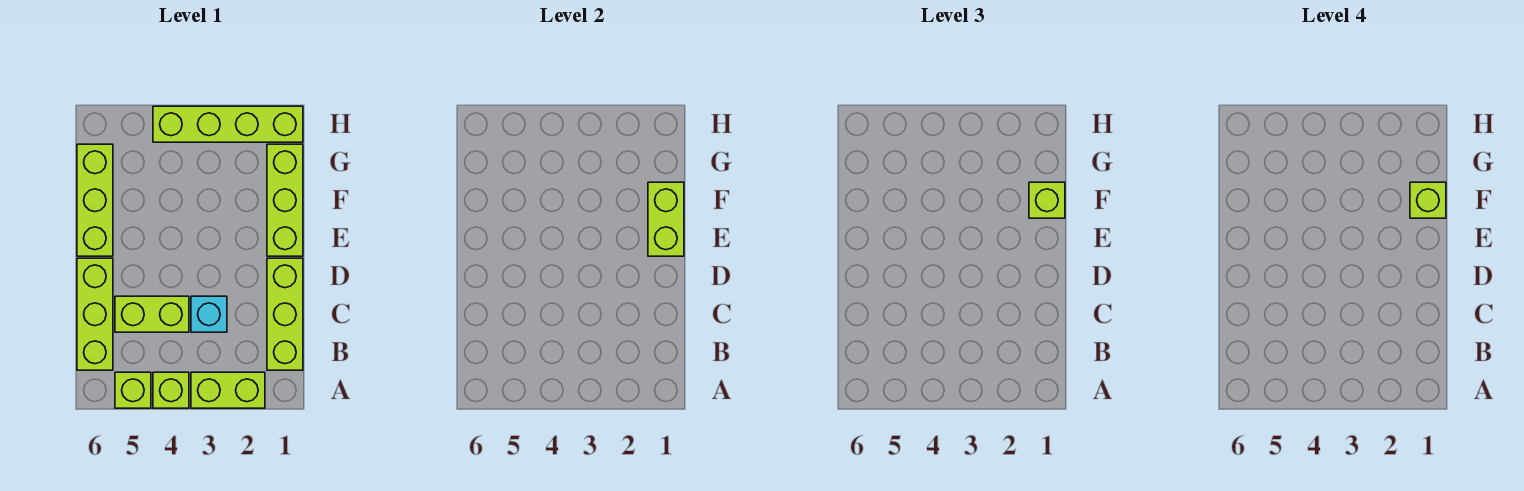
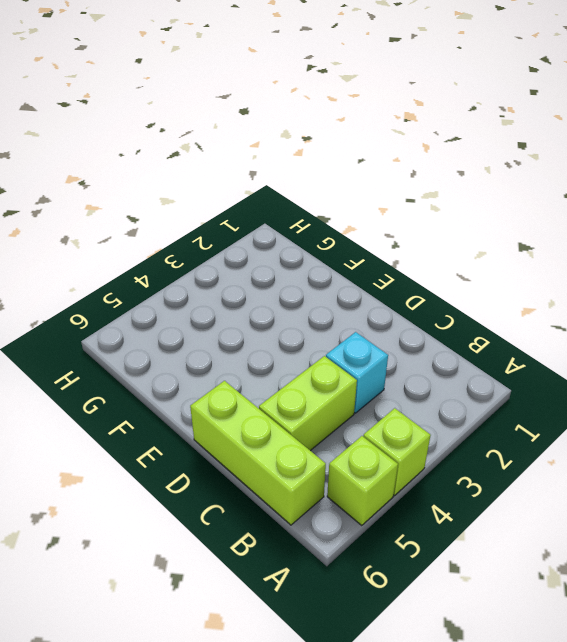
none -> lime 1x2 brick [191,372,265,408]
none -> lime 1x3 brick [267,258,303,370]
none -> lime 1x3 brick [267,144,303,256]

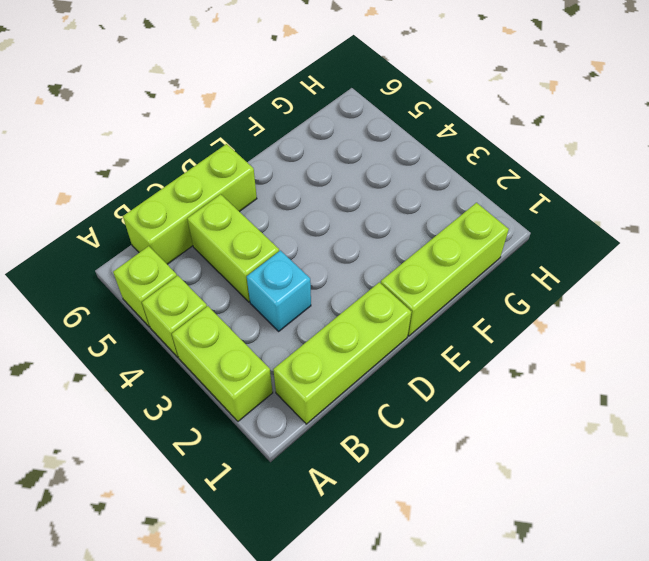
none -> lime 1x3 brick [77,144,113,256]
none -> lime 1x4 brick [153,106,303,142]
none -> lime 1x2 brick [648,182,684,256]

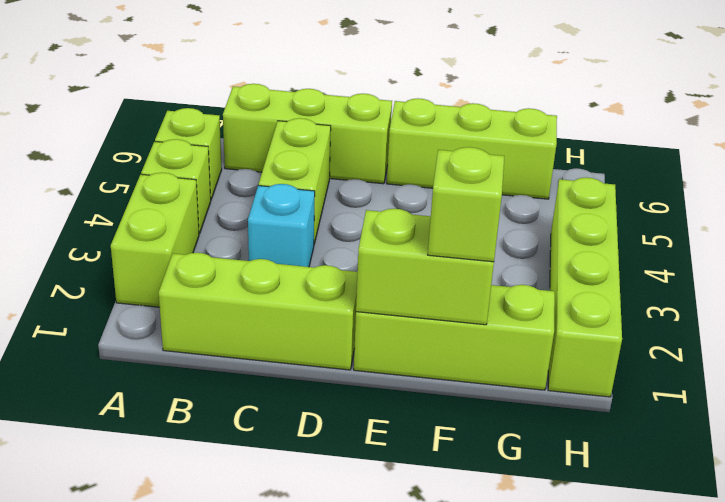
none -> lime 1x1 brick [1410,182,1446,218]

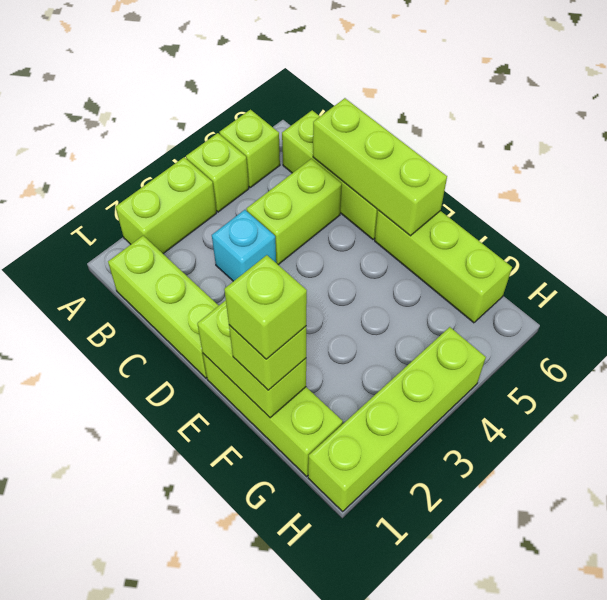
lime 1x3 brick [313,98,447,236] -> none

